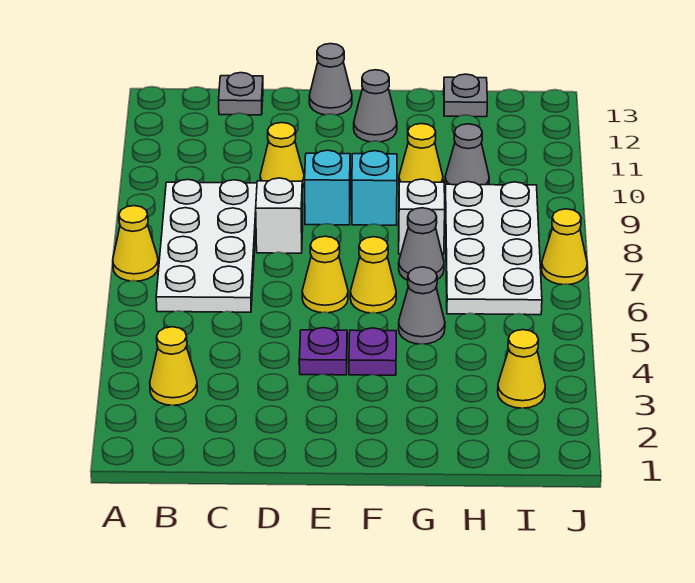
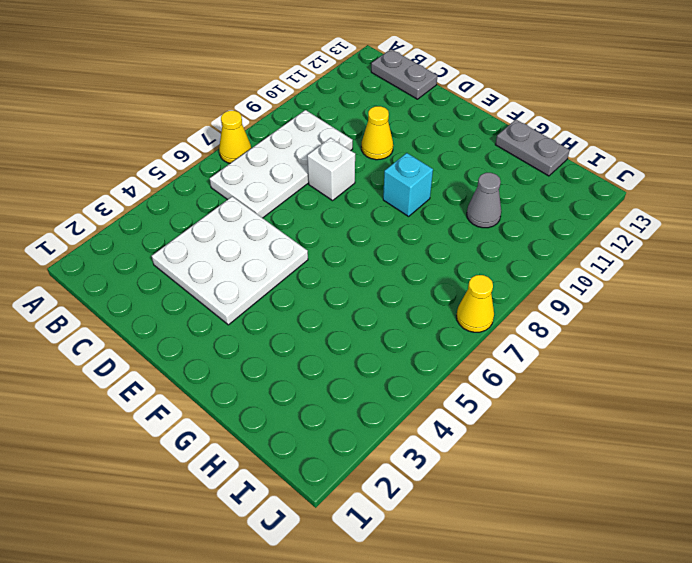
grey 1x2 plate [371,49,437,99] -> grey 1x1 plate [219,73,263,115]
white 3x3 plate [152,197,308,325] -> purple 1x1 plate [299,328,347,375]
grey 1x2 plate [495,120,570,176] -> grey 1x1 plate [444,74,487,117]
none -> yellow 1x1 cone [150,327,197,405]
none -> yellow 1x1 cone [302,236,348,313]
none -> cyan 1x1 brick [305,150,350,225]

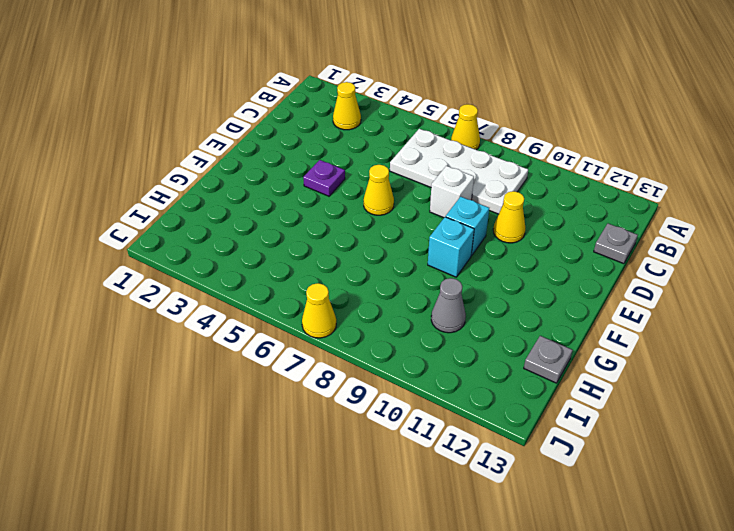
none -> grey 1x1 cone [309,44,352,115]
none -> purple 1x1 plate [349,328,396,375]
none -> yellow 1x1 cone [350,237,396,313]

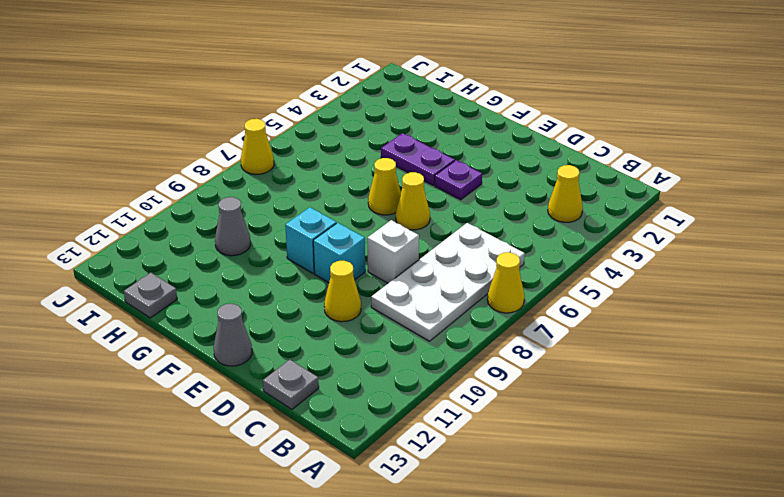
purple 1x2 plate [381,133,455,185] -> purple 1x1 plate [349,328,396,375]
none -> grey 1x1 cone [354,70,397,142]
none -> grey 1x1 cone [399,267,445,344]
none -> grey 1x1 cone [399,208,444,281]

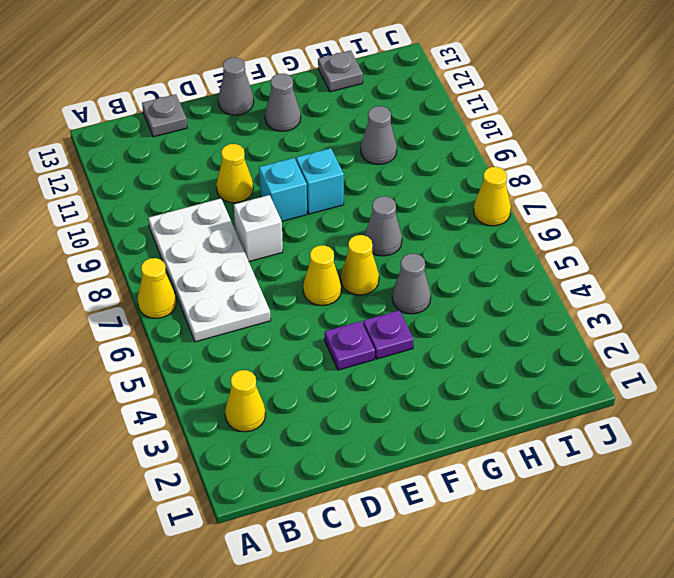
none -> white 1x1 brick [399,179,445,254]
none -> yellow 1x1 cone [399,124,443,182]
none -> white 2x4 plate [445,182,542,315]

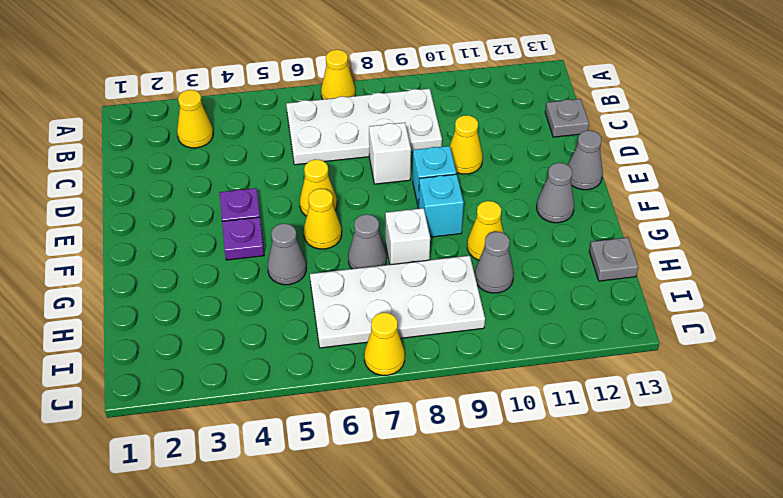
none -> yellow 1x1 cone [498,330,545,408]

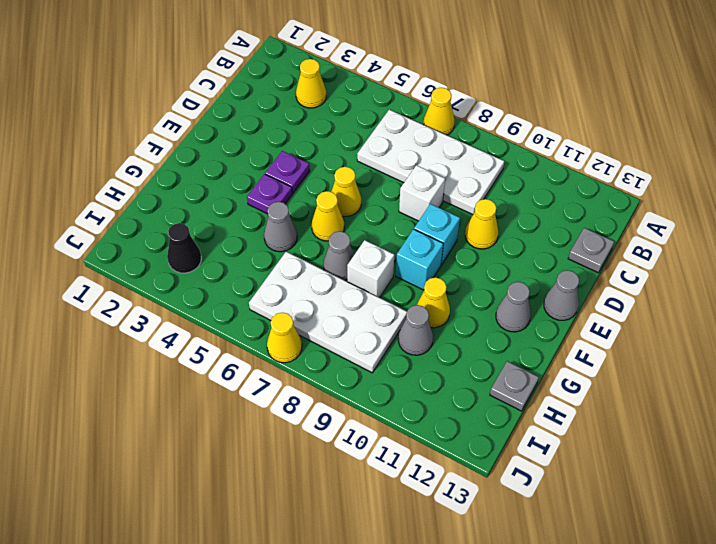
black 1x1 cone [167,223,201,273] -> yellow 1x1 cone [498,330,545,408]

